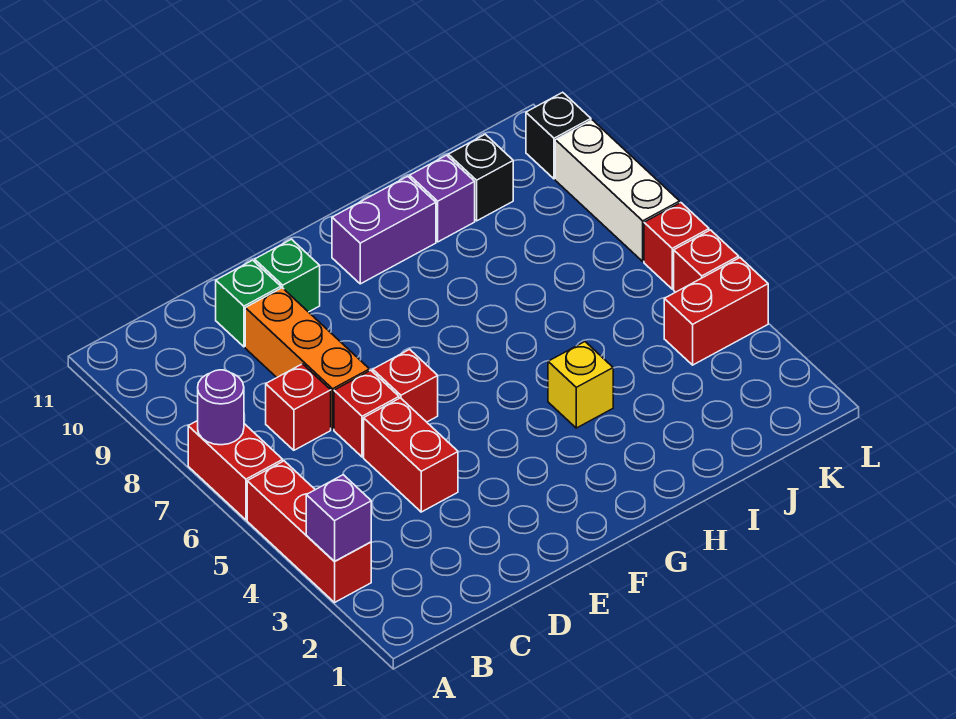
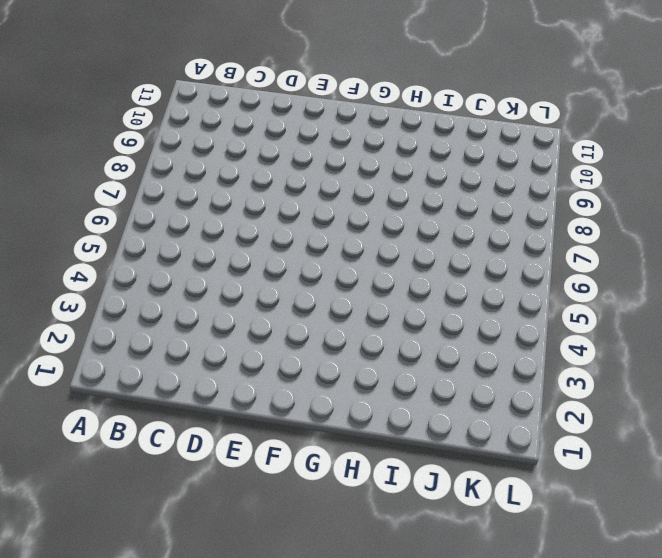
none -> red 1x3 brick [247,461,371,602]
none -> red 1x2 brick [188,421,283,520]
none -> red 1x1 brick [266,364,331,450]

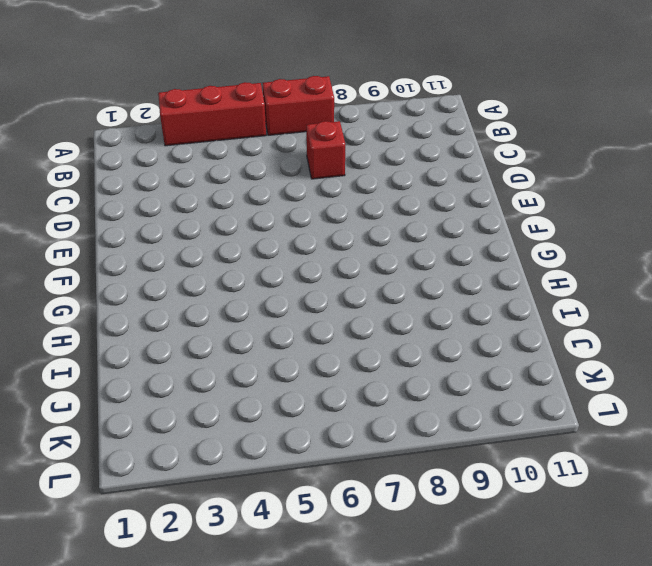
none -> red 1x2 brick [364,398,458,512]
none -> red 1x1 brick [334,370,399,457]
none -> orange 1x3 brick [245,288,369,429]

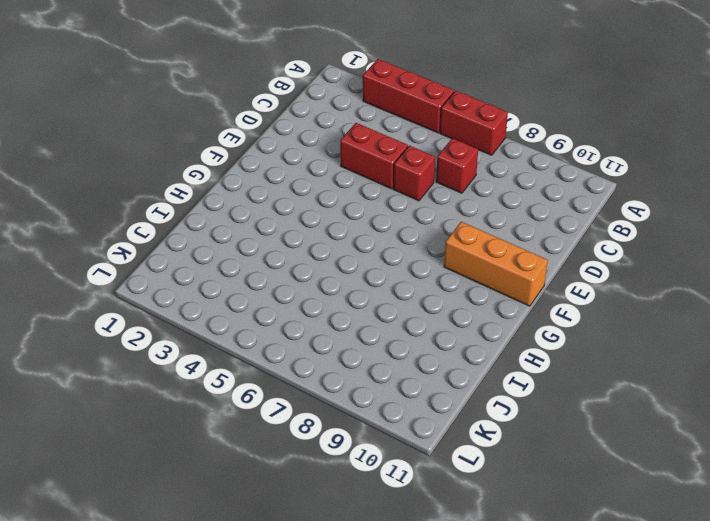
orange 1x3 brick [444,222,548,306] -> orange 1x3 brick moved to [245,288,369,429]
none -> green 1x1 brick [216,260,281,347]
none -> red 1x1 brick [373,349,438,422]
none -> green 1x1 brick [255,239,320,312]

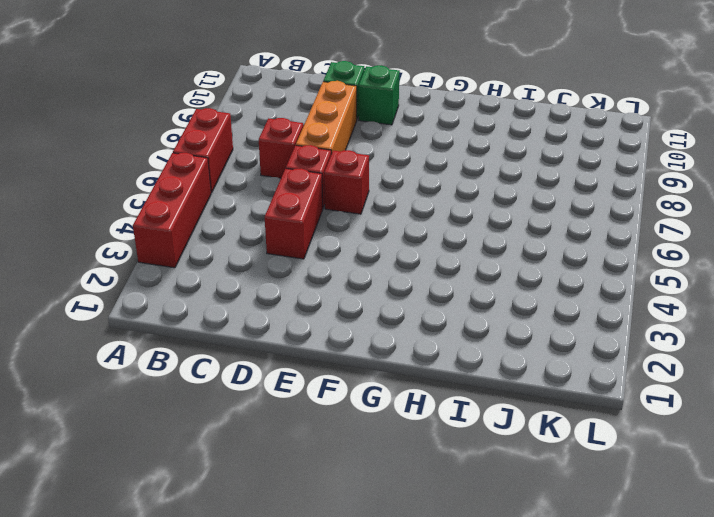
none -> purple 1x2 brick [332,176,436,284]
none -> yellow 1x1 brick [548,342,613,428]
none -> purple 1x1 brick [410,155,475,242]

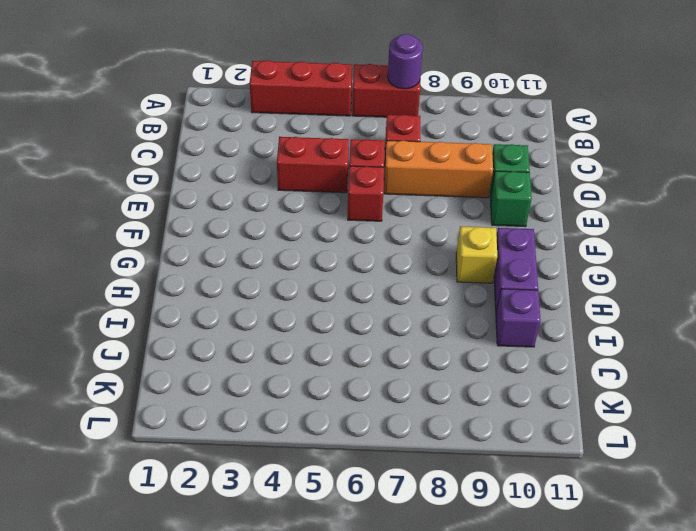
yellow 1x1 brick [456,226,497,283] -> yellow 1x1 brick moved to [548,342,613,428]
none -> black 1x1 brick [448,134,513,221]
none -> red 1x2 brick [664,258,768,365]
none -> red 1x1 brick [674,230,739,292]

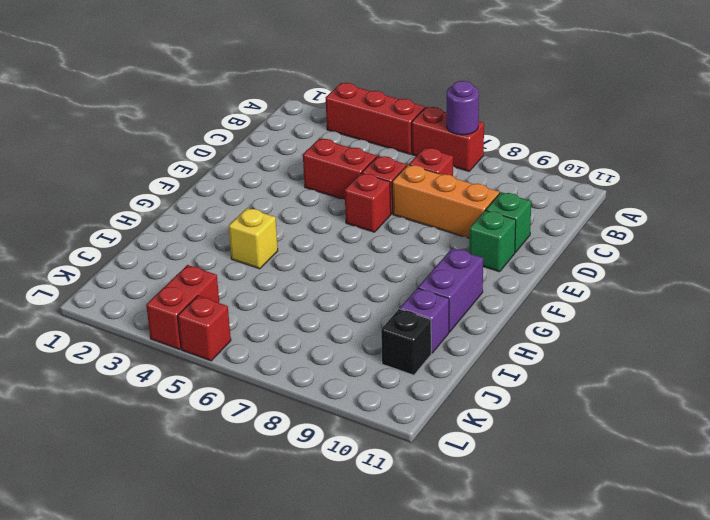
none -> red 1x1 brick [644,203,709,289]
none -> white 1x3 brick [555,120,680,261]
none -> black 1x1 brick [526,92,591,179]

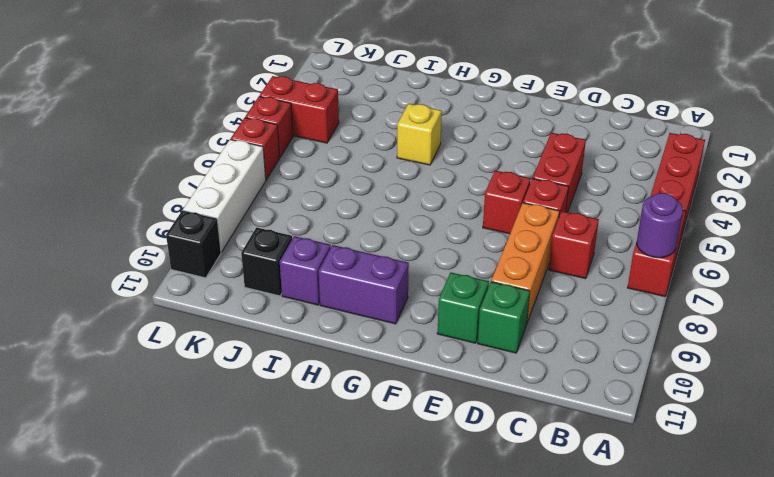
none -> purple 1x1 brick [306,475,371,562]

